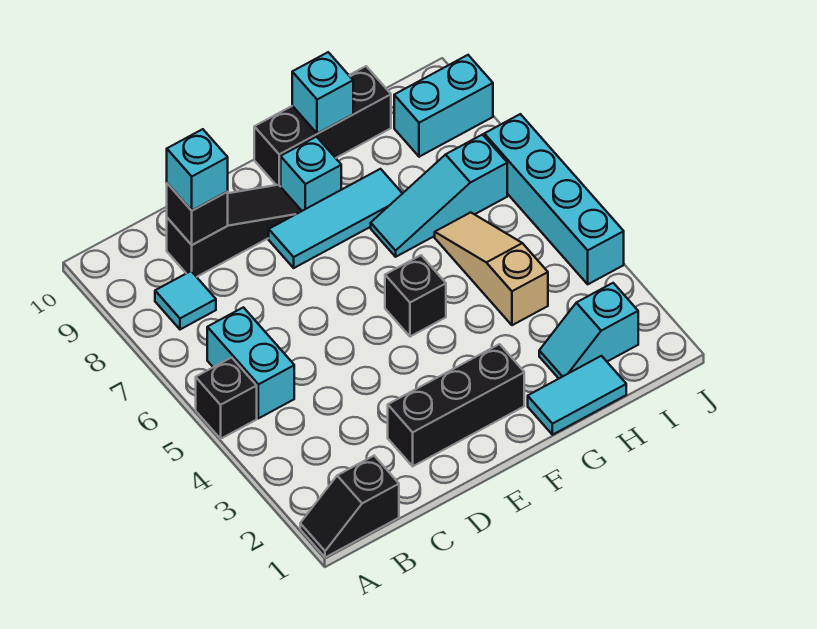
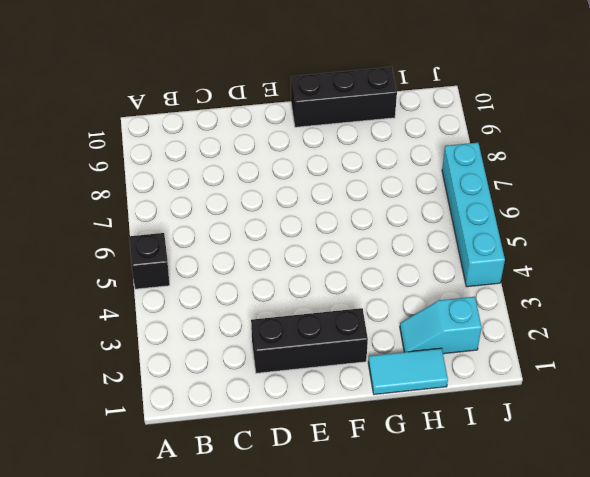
none -> black 1x2 slope [300,456,399,557]
none -> cyan 1x2 brick [207,307,294,418]
none -> cyan 1x1 tile [155,271,216,329]

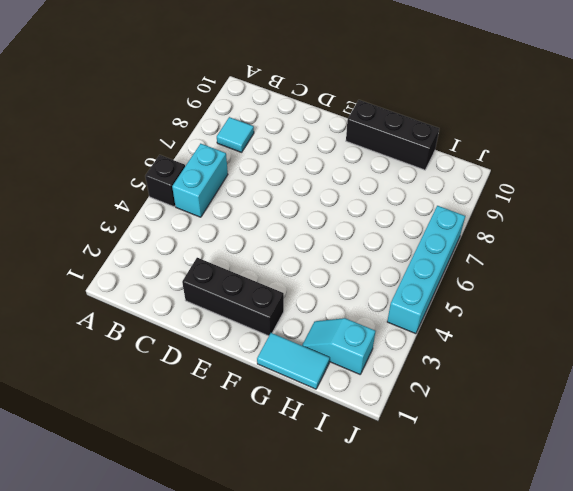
none -> black 1x2 slope [300,456,399,557]
none -> black 1x3 slope [167,185,301,277]
none -> cyan 1x3 tile [269,169,403,268]

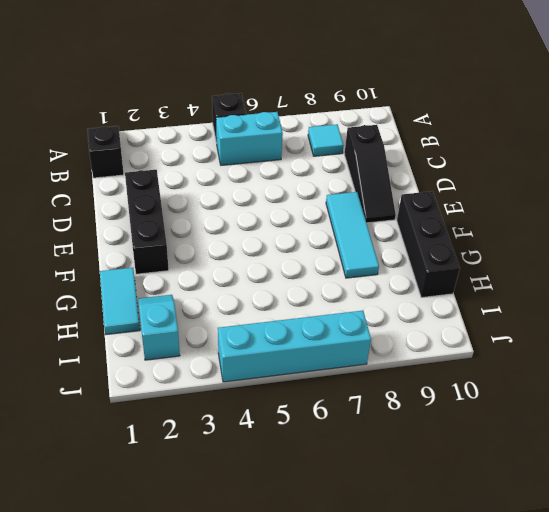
none -> black 1x1 brick [385,255,446,337]
none -> cyan 1x1 brick [281,137,341,211]
none -> cyan 1x3 slope [371,135,507,257]

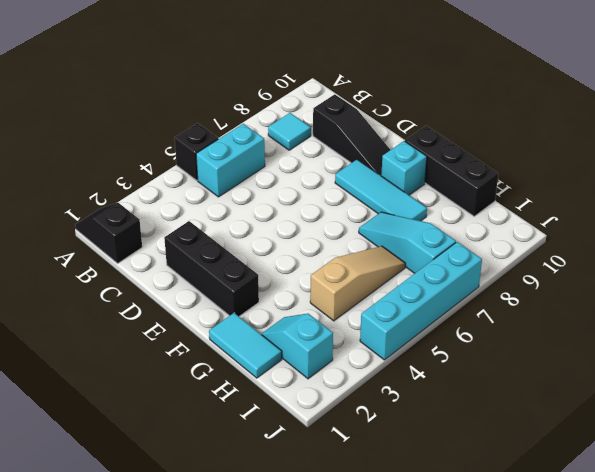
none -> black 1x1 brick [385,255,446,337]
none -> cyan 1x2 brick [394,55,493,157]
none -> black 1x1 brick [167,183,228,245]

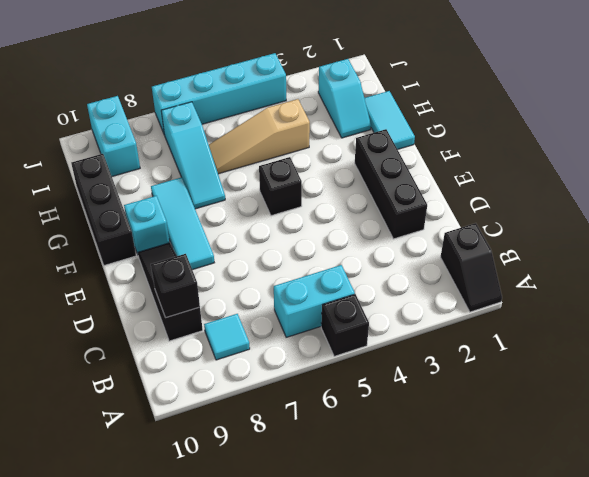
none -> cyan 1x1 brick [292,52,353,134]
none -> cyan 1x1 brick [167,129,228,211]

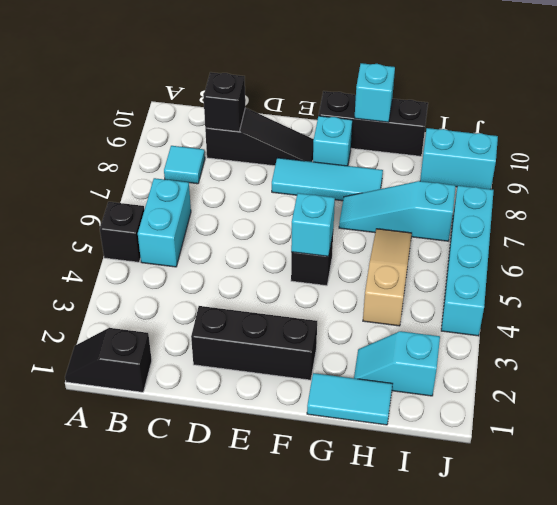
cyan 1x1 brick [291,193,335,256] -> cyan 1x1 brick moved to [167,129,228,211]

